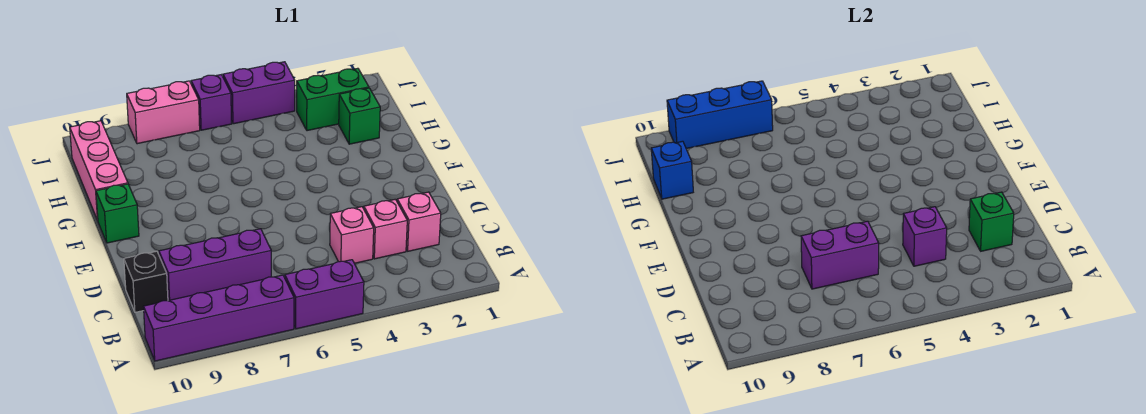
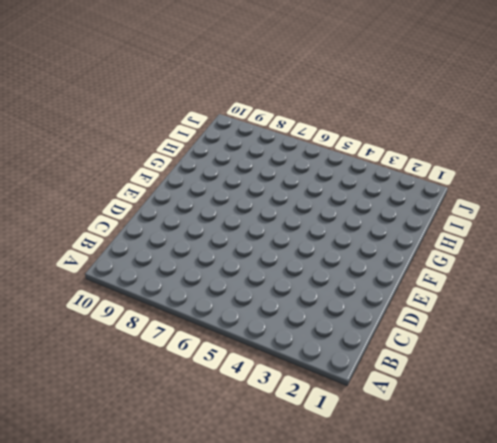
none -> purple 1x2 brick [285,260,364,329]
none -> purple 1x4 brick [143,275,294,361]
none -> pink 1x1 brick [397,192,441,251]

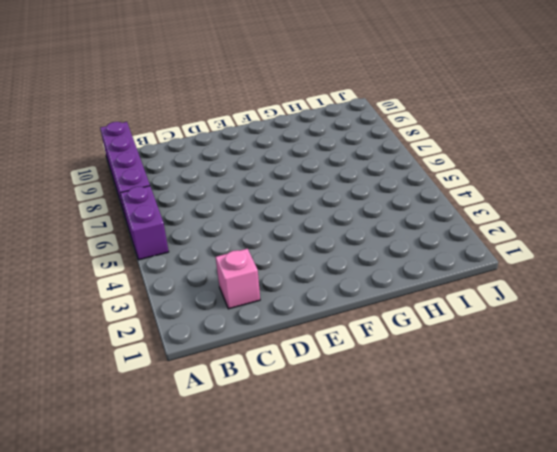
none -> pink 1x1 brick [364,199,407,259]
none -> pink 1x1 brick [330,207,374,263]
none -> purple 1x3 brick [159,229,271,301]

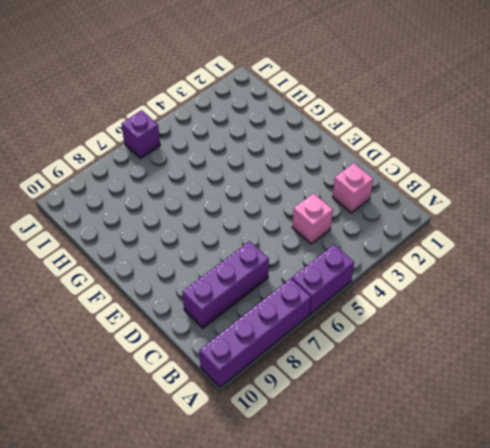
none -> pink 1x1 brick [364,199,407,259]
none -> black 1x1 brick [124,251,168,312]
none -> green 1x1 brick [96,184,139,243]

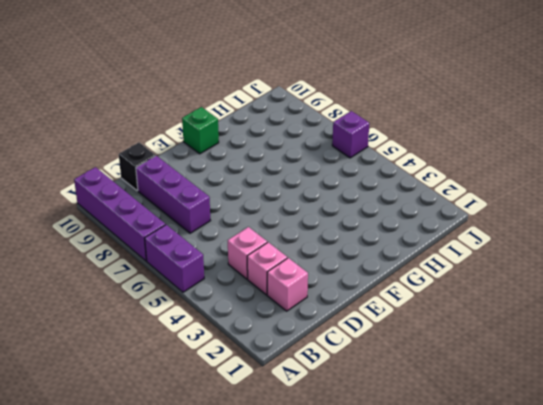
none -> pink 1x3 brick [70,121,128,220]
none -> green 1x1 brick [339,88,380,144]
none -> green 1x2 brick [296,68,369,131]

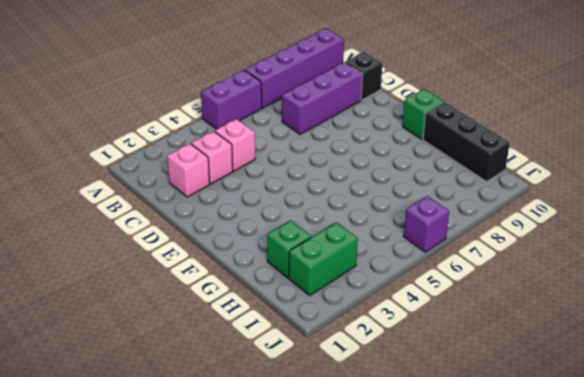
black 1x3 brick [423,102,510,182] -> pink 1x3 brick [70,121,128,220]
none -> purple 1x2 brick [223,62,295,124]
none -> pink 1x2 brick [127,81,200,144]
none -> green 1x1 brick [969,192,1014,251]

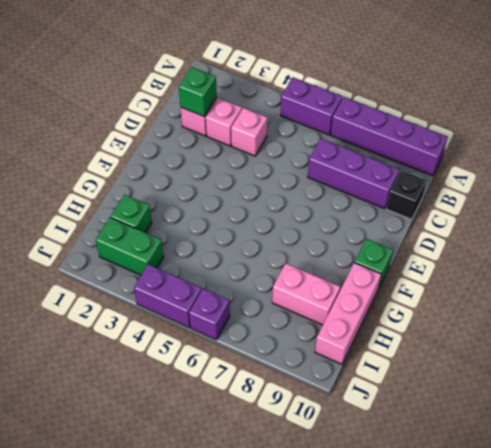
pink 1x2 brick [272,263,340,325] -> pink 1x2 brick moved to [127,81,200,144]
none -> purple 1x1 brick [903,207,947,266]
none -> purple 1x2 brick [801,221,879,289]
none -> blue 1x1 brick [651,141,693,199]

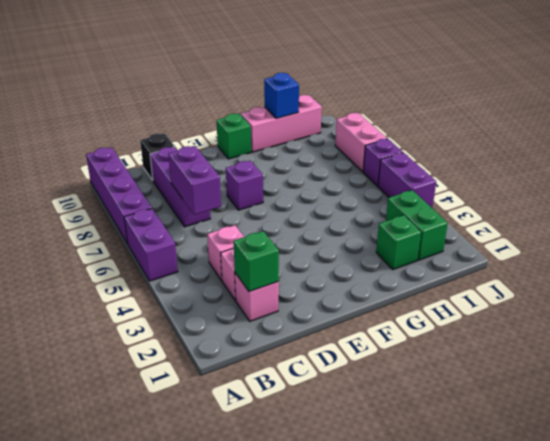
purple 1x1 brick [226,161,263,210] -> purple 1x1 brick moved to [903,207,947,266]
none -> blue 1x3 brick [667,81,773,149]

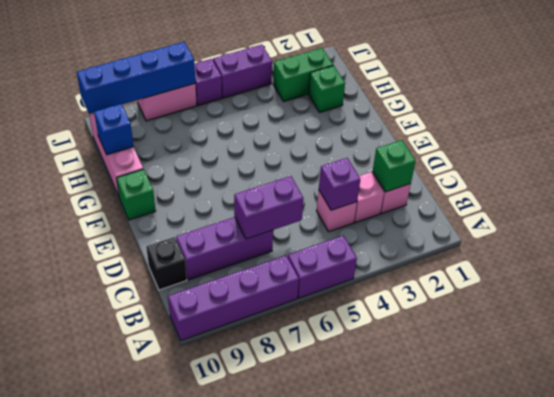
blue 1x4 brick [77,42,195,114] -> blue 1x3 brick [667,81,773,149]

